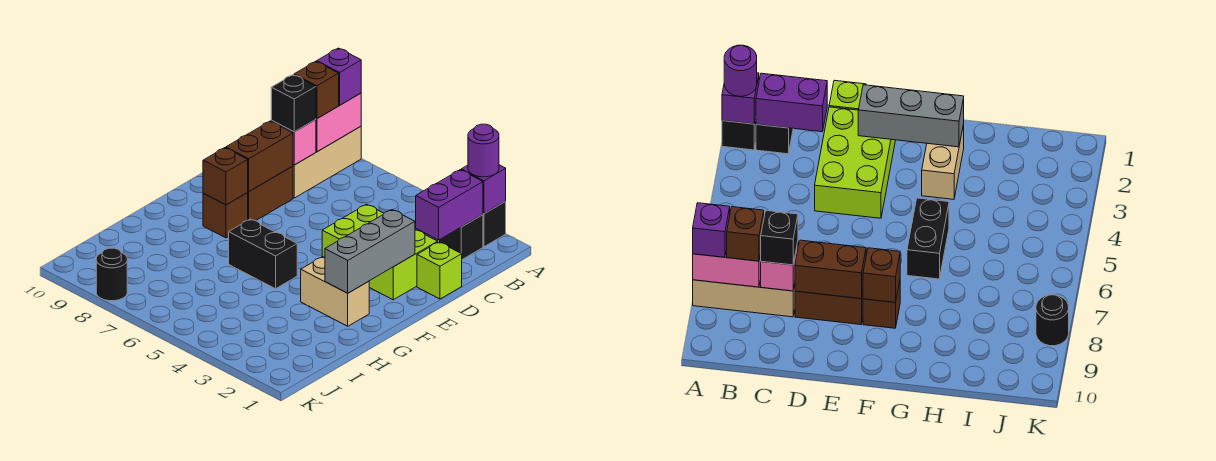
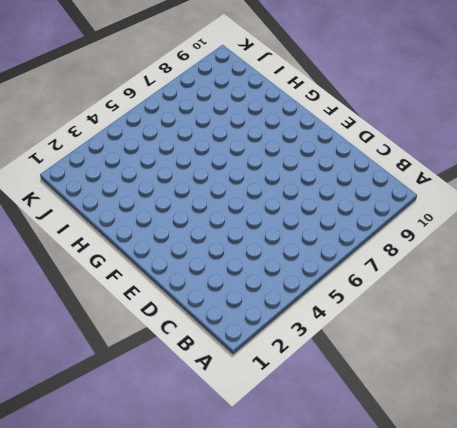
none -> black 1x1 brick [483,202,506,247]
none -> tan 1x3 brick [293,127,361,198]
none -> black 1x1 brick [439,215,483,260]

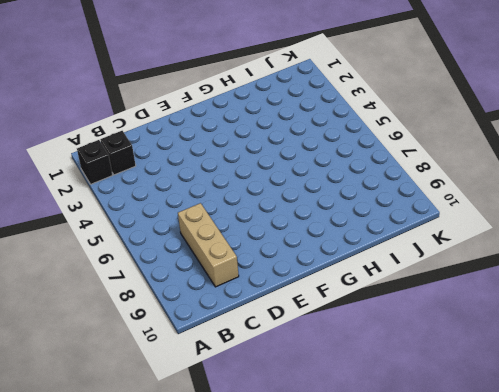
tan 1x3 brick [178,203,239,287] -> tan 1x3 brick turned to [293,127,361,198]
none -> lime 1x1 brick [417,242,462,299]
none -> lime 2x3 brick [322,204,438,300]
none -> brown 1x2 brick [247,166,293,221]

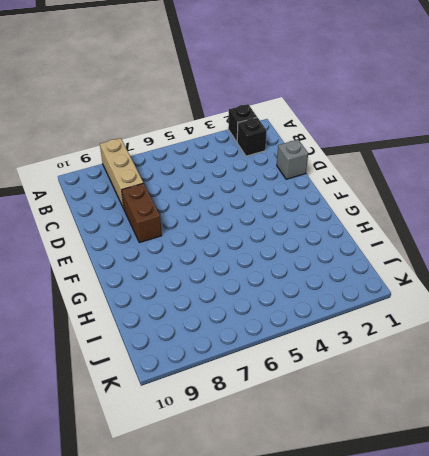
grey 1x1 brick [277,140,308,179] -> lime 1x1 brick [417,242,462,299]
none -> lime 2x3 brick [322,204,438,300]
none -> brown 1x1 brick [203,193,248,238]
none -> tan 1x2 brick [301,257,369,326]

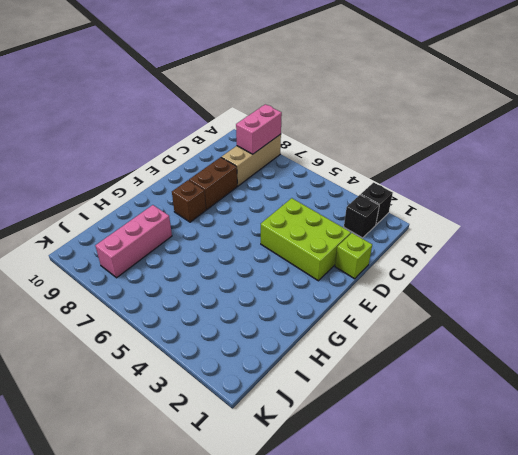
pink 1x3 brick [95,205,172,278] -> none
none -> tan 1x2 brick [301,257,369,326]
none -> black 1x2 brick [229,219,297,289]
none -> black 1x1 round brick [96,248,127,301]

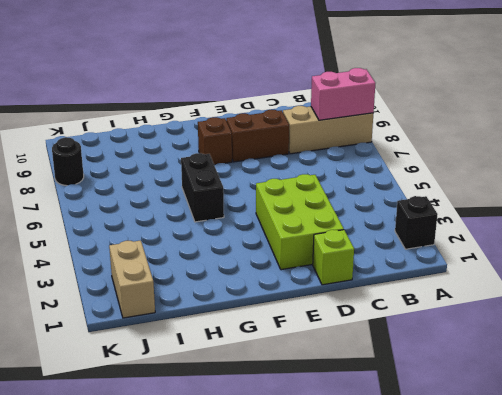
tan 1x2 brick [109,240,155,318] -> tan 1x2 brick moved to [301,257,369,326]
none -> black 1x1 brick [439,215,483,260]
none -> purple 1x1 brick [461,165,506,214]
none -> purple 1x2 brick [416,170,483,240]

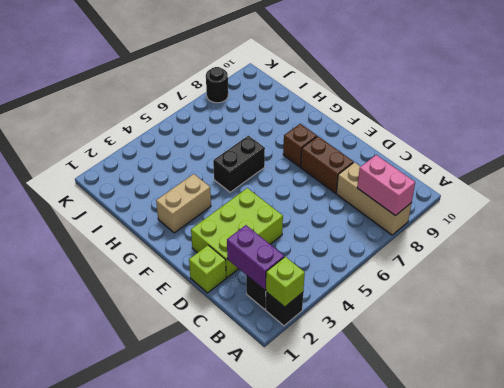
lime 1x1 brick [266,257,305,307] -> purple 1x1 brick [461,165,506,214]
none -> pink 1x1 brick [271,120,316,165]
none -> brown 1x2 brick [226,121,293,191]
none -> grey 1x3 brick [325,210,415,293]

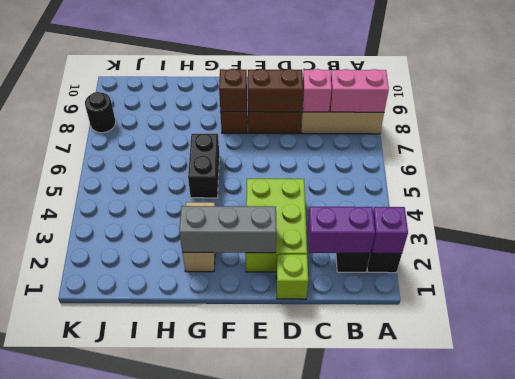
none -> purple 1x1 round brick [468,124,499,177]
none -> purple 1x1 brick [317,48,361,105]
none -> brown 1x1 brick [294,61,339,119]

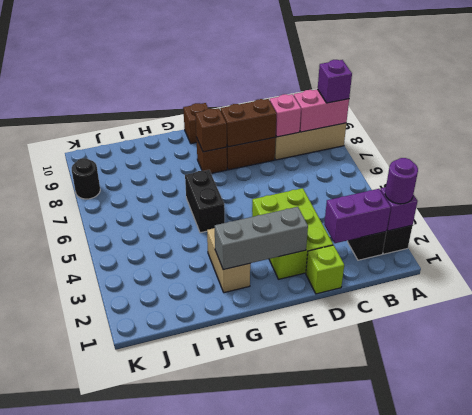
brown 1x1 brick [183,103,208,144] -> brown 1x1 brick moved to [294,61,339,119]
none -> black 1x1 brick [271,75,316,132]

